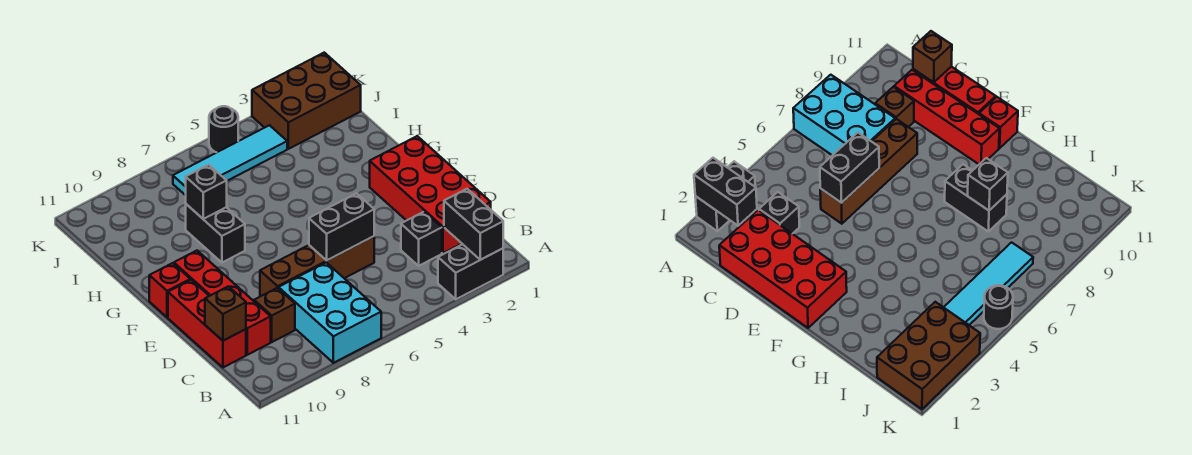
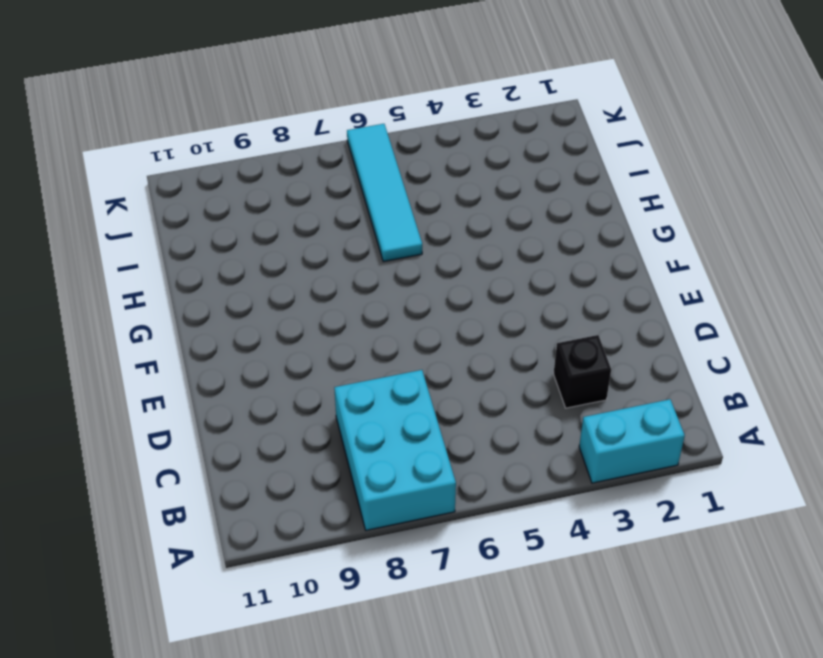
cyan 1x2 brick [579,399,685,483] -> black 1x2 brick [438,244,503,299]
cyan 1x4 tile [347,124,422,262] -> cyan 1x4 tile turned to [173,125,287,195]
none -> red 2x4 brick [370,136,491,253]
none -> brown 1x1 brick [254,288,295,342]
none -> red 1x4 brick [174,251,271,355]

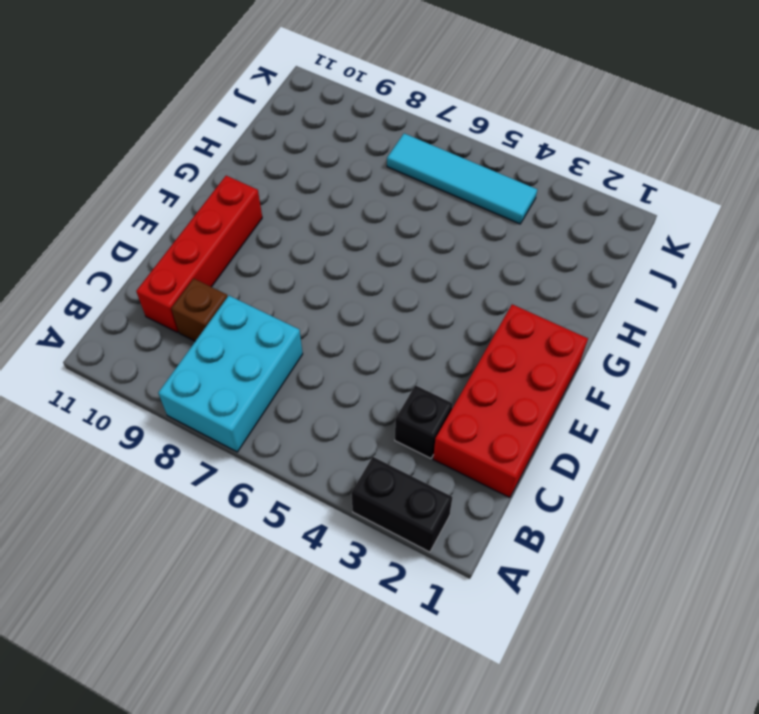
none -> red 1x3 brick [168,280,246,367]
none -> brown 1x4 brick [260,236,374,296]
none -> red 1x1 brick [149,263,190,317]

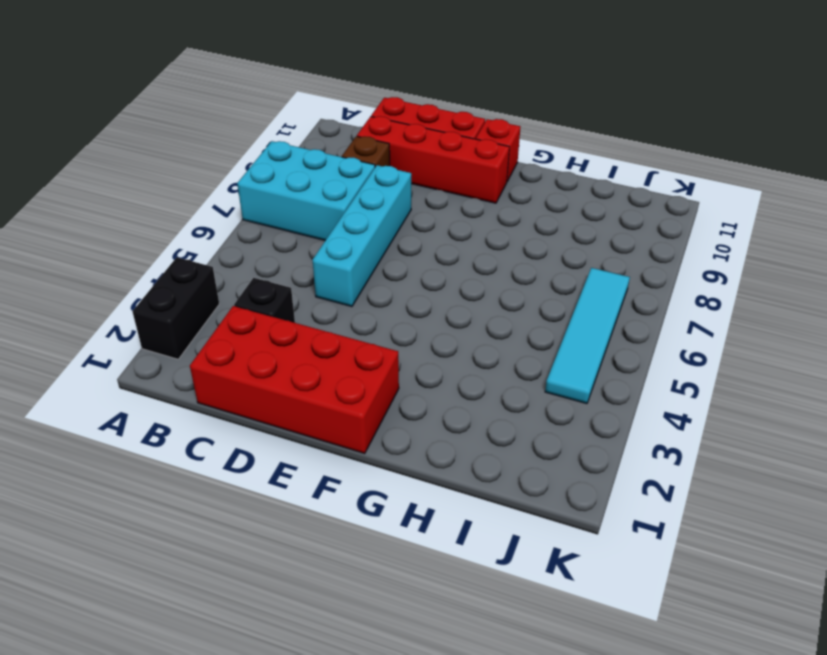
cyan 1x4 brick [313,165,411,307] -> brown 1x4 brick [260,236,374,296]
none -> black 1x2 brick [186,204,245,262]
none -> brown 2x3 brick [252,53,361,149]
none -> black 1x1 round brick [209,106,238,153]

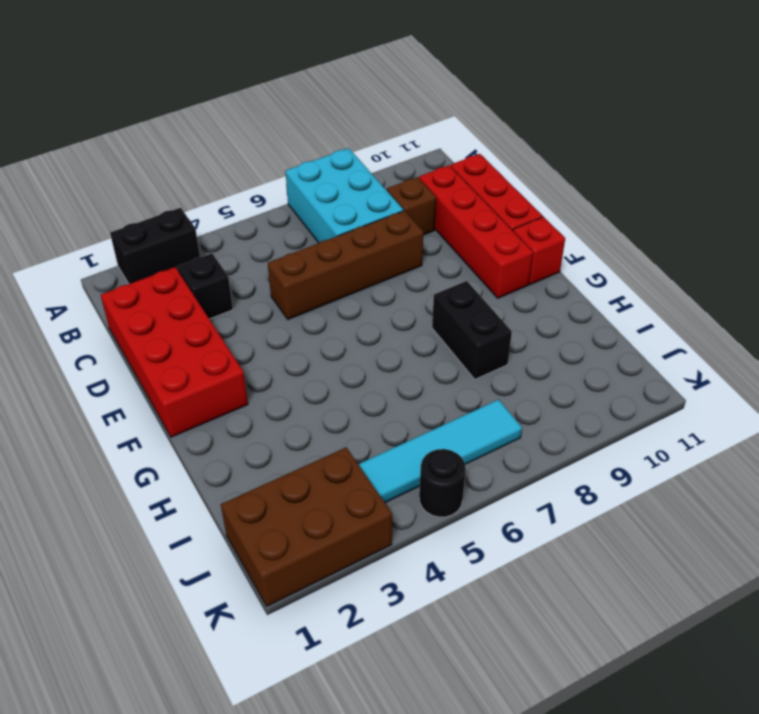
none -> black 1x2 brick [444,189,503,260]
none -> brown 1x1 brick [205,286,246,341]
none -> black 1x2 brick [309,193,374,260]

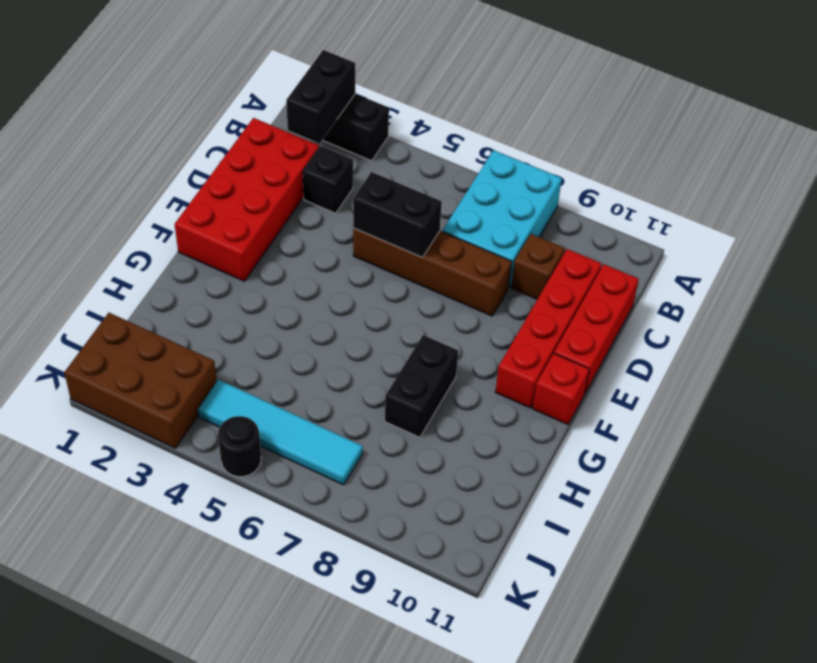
none -> brown 1x1 brick [205,286,246,341]
none -> black 1x1 brick [186,165,227,219]

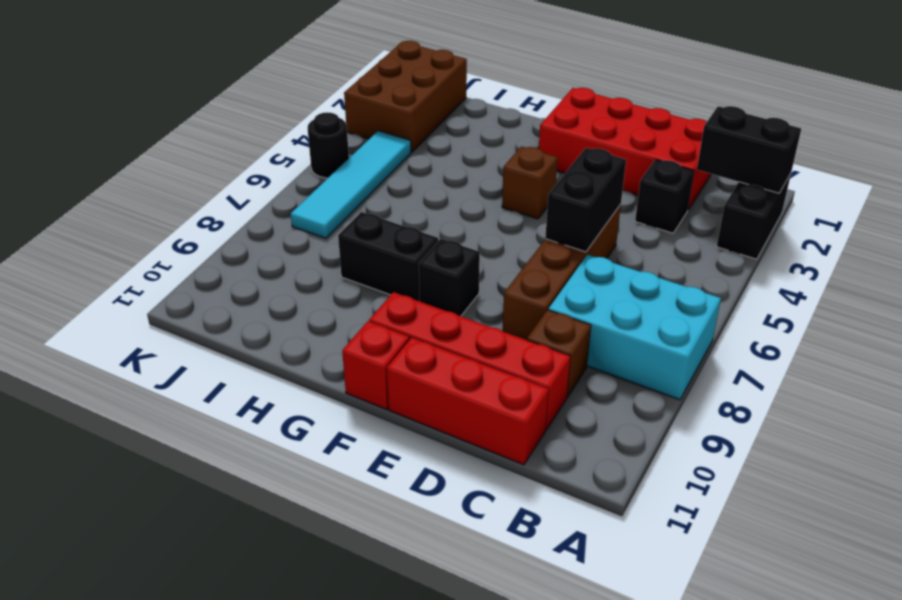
brown 1x1 brick [502,146,558,219] -> brown 1x1 brick moved to [205,286,246,341]
black 1x1 brick [419,238,480,316] -> black 1x1 brick moved to [186,165,227,219]

